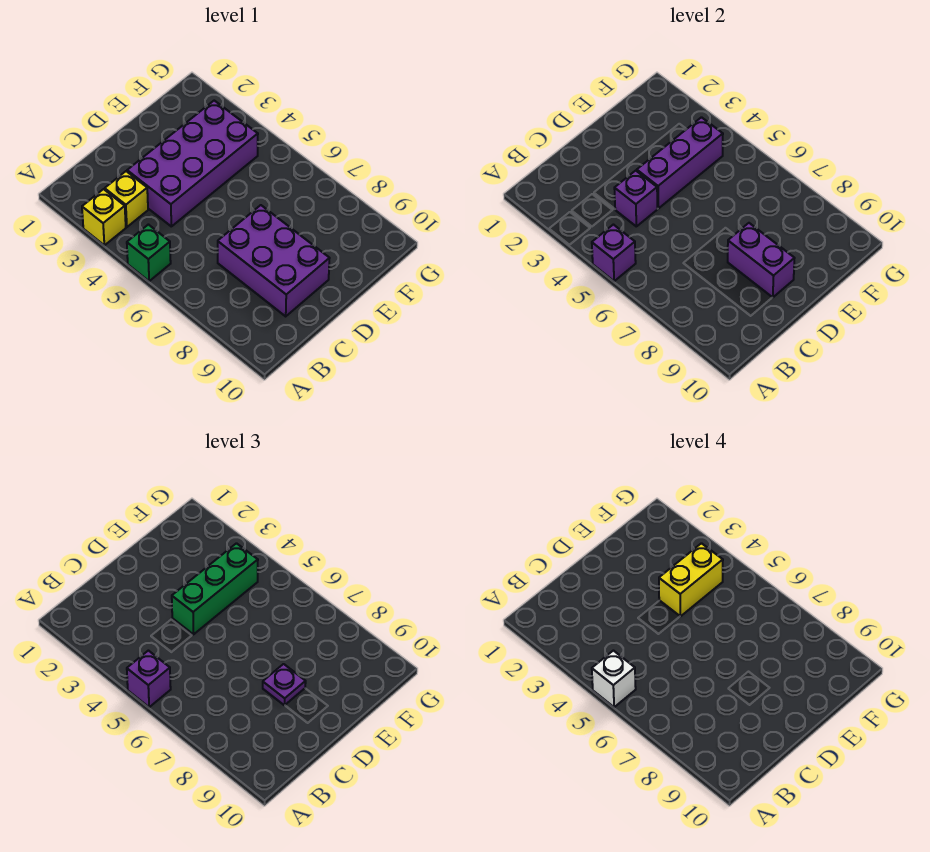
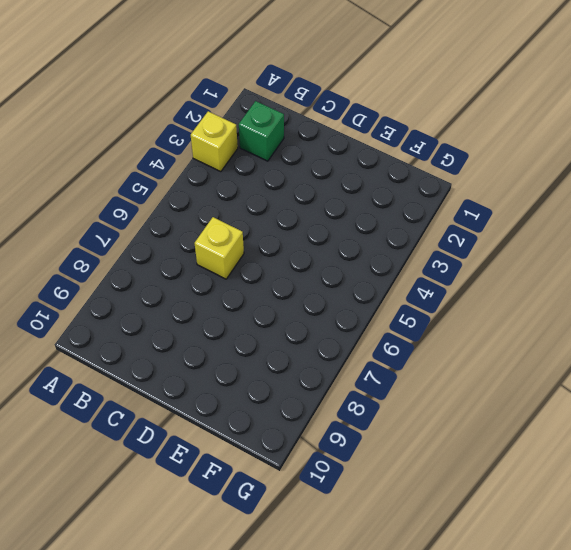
green 1x1 brick [239,101,284,161] -> green 1x1 brick moved to [127,225,171,281]
yellow 1x1 brick [195,217,244,279] -> yellow 1x1 brick moved to [105,171,148,227]
none -> purple 2x4 brick [127,101,258,226]
none -> purple 2x3 brick [218,205,330,316]
none -> purple 1x1 brick [592,225,636,281]

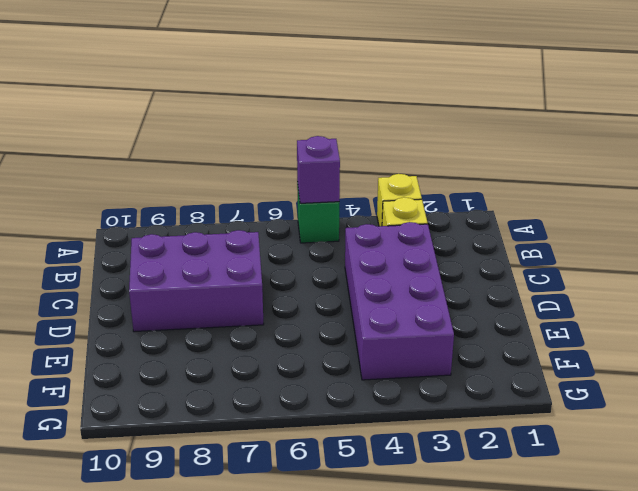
none -> purple 1x1 brick [614,171,657,226]
none -> purple 1x3 brick [637,117,723,208]
none -> purple 1x2 brick [728,223,795,297]

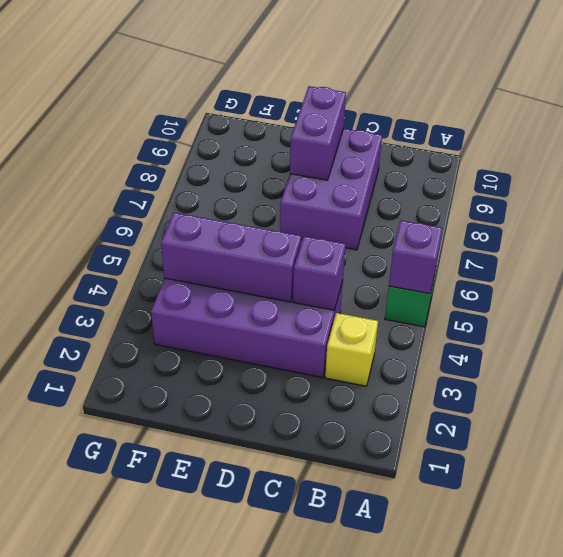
none -> yellow 1x1 brick [82,189,126,245]
none -> purple 1x1 brick [127,651,171,707]
none -> green 1x3 brick [172,543,258,634]

